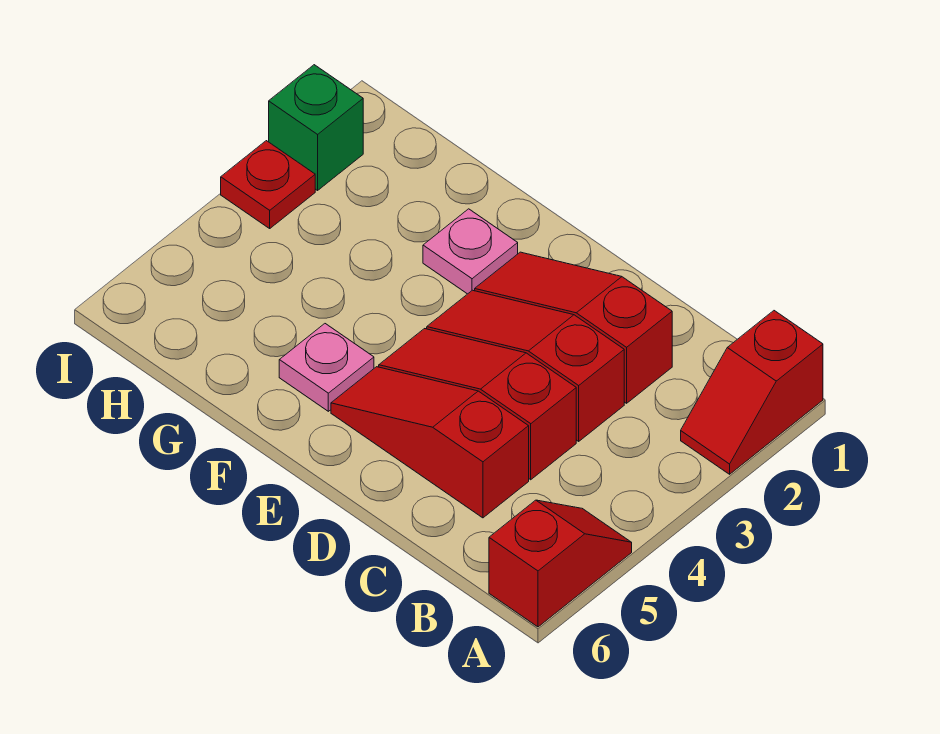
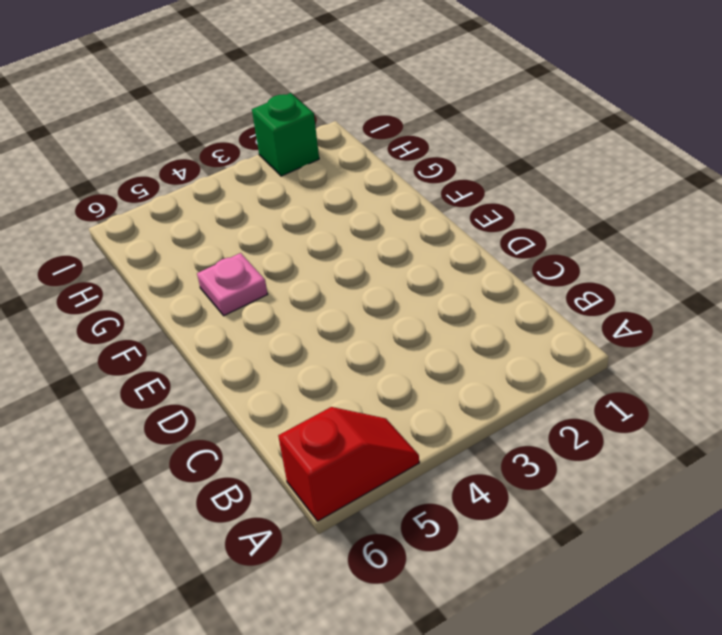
none -> red 1x2 slope [681,311,823,474]
none -> red 1x3 slope [475,252,672,403]

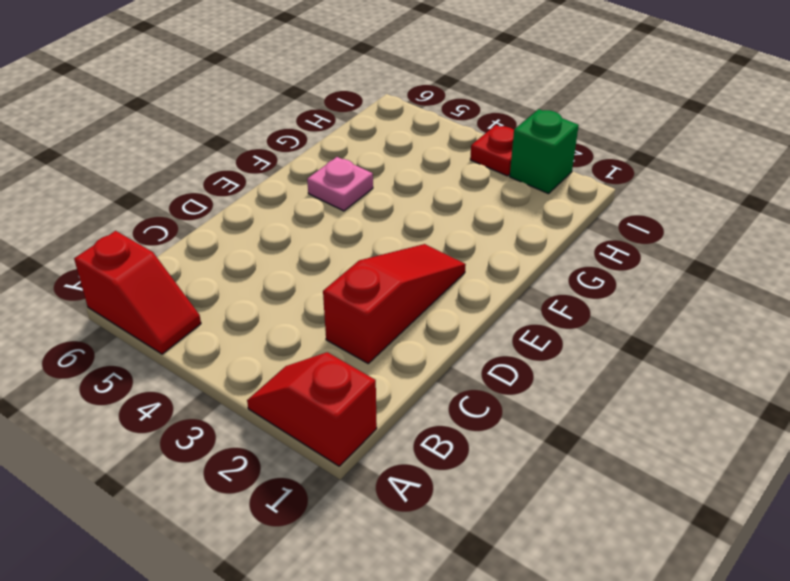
none -> red 1x3 slope [427,290,624,441]
none -> red 1x3 slope [379,329,576,480]

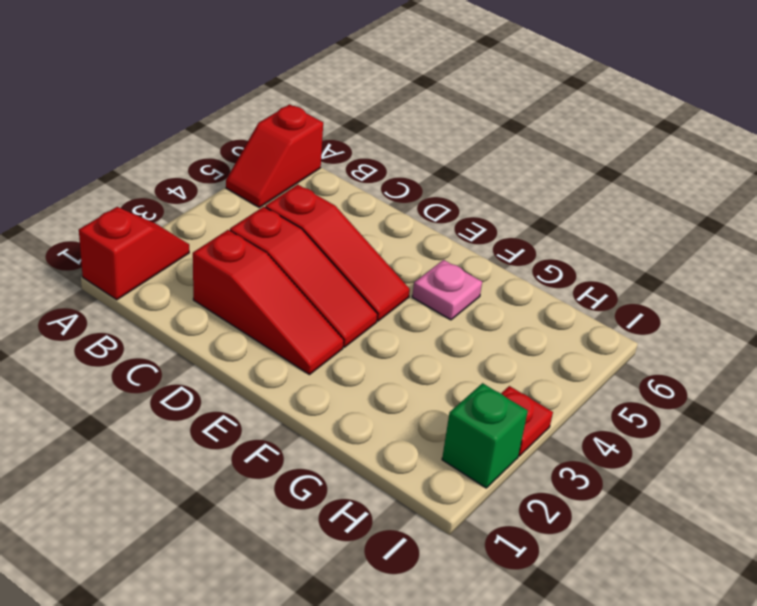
none -> red 1x3 slope [331,367,529,518]
none -> pink 1x1 plate [423,209,518,294]

